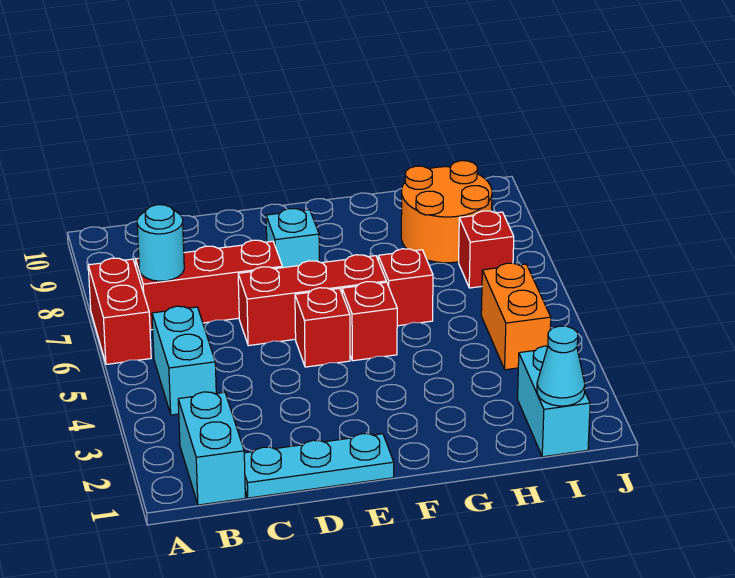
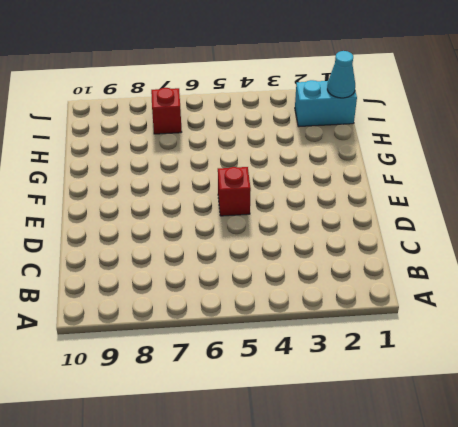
none -> red 1x2 brick [88,258,151,364]
none -> cyan 1x2 brick [178,392,245,505]
none -> cyan 1x2 brick [152,306,216,415]

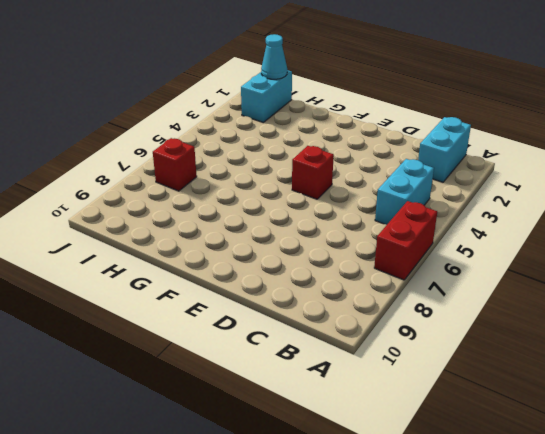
none -> red 1x3 brick [135,240,282,330]
none -> cyan 1x3 plate [244,434,394,498]
none -> red 1x3 brick [238,255,386,346]

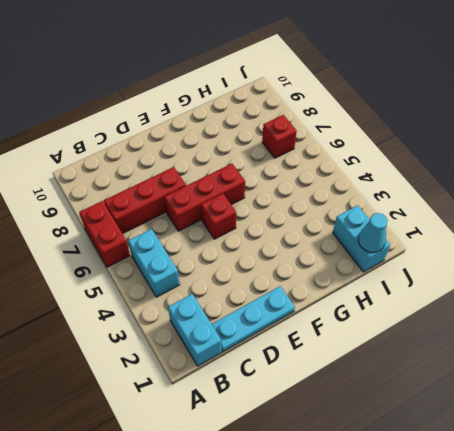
none -> cyan 1x1 brick [266,209,319,268]
none -> red 1x1 brick [342,282,397,361]
none -> red 1x1 brick [378,249,433,326]

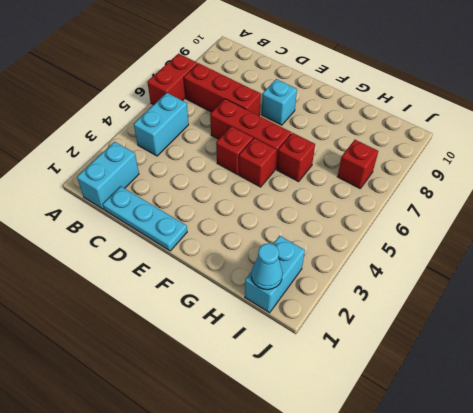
none -> orange 2x2 round brick [401,161,492,263]
none -> orange 1x2 brick [481,263,551,370]
none -> cyan 1x1 round brick [137,205,184,281]

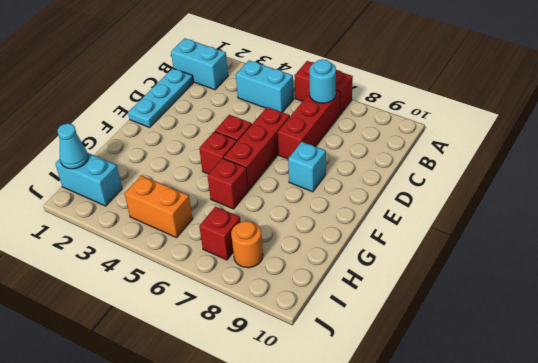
orange 1x1 round brick [231,221,263,268] -> orange 2x2 round brick [401,161,492,263]

